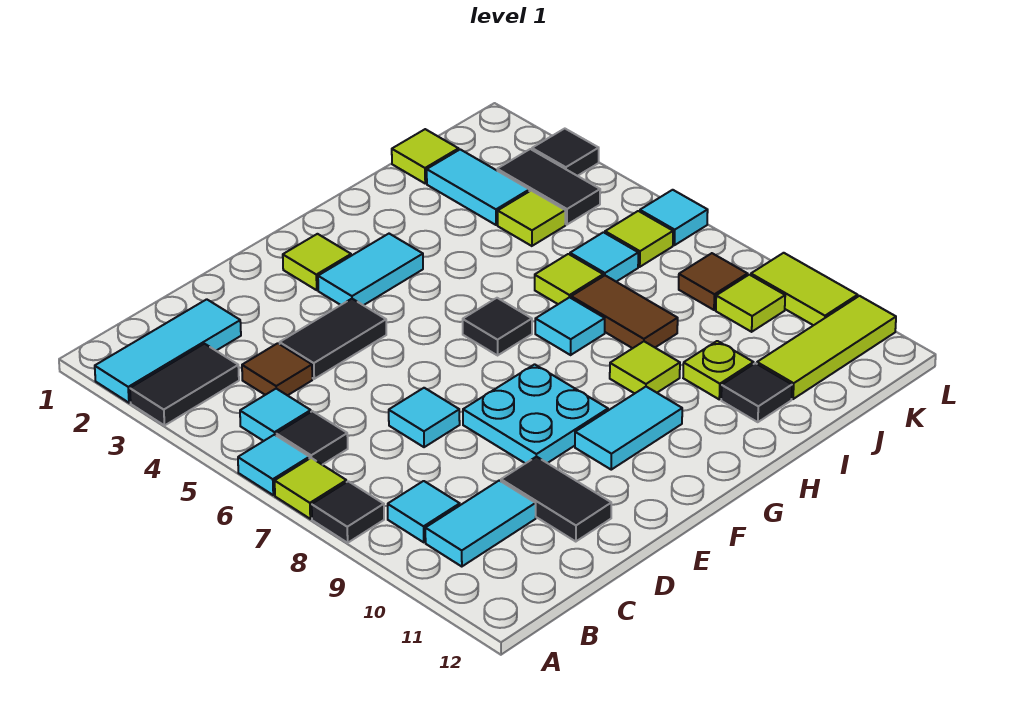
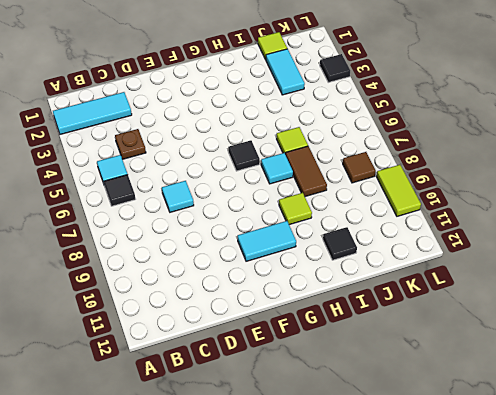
brown 1x1 plate [115,129,146,159] -> brown 1x1 tile [242,343,312,396]
none -> black 1x2 tile [130,344,239,425]
none -> cyan 1x1 tile [238,435,309,495]
none -> lime 1x1 tile [275,458,346,519]
none -> black 1x1 tile [312,481,384,543]

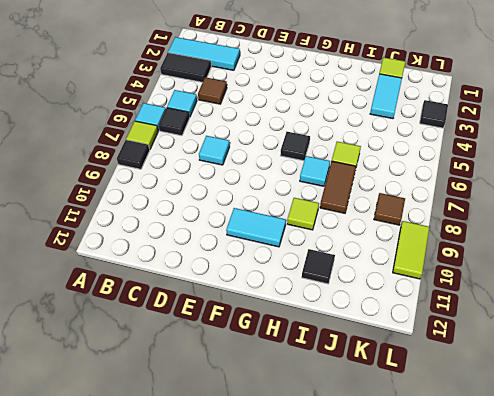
none -> cyan 1x1 tile [388,481,460,542]
none -> cyan 1x2 tile [425,481,536,567]
none -> black 1x2 tile [280,299,386,379]
none -> black 1x2 tile [501,457,611,542]

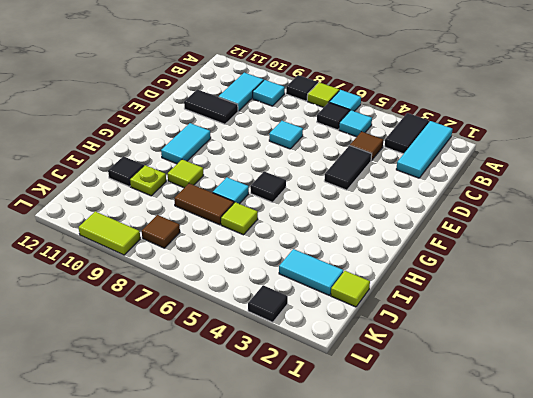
none -> cyan 2x2 plate [463,364,608,464]
none -> lime 1x1 tile [283,234,351,290]
none -> cyan 1x2 tile [318,234,423,305]
none -> lime 1x1 tile [498,191,565,246]

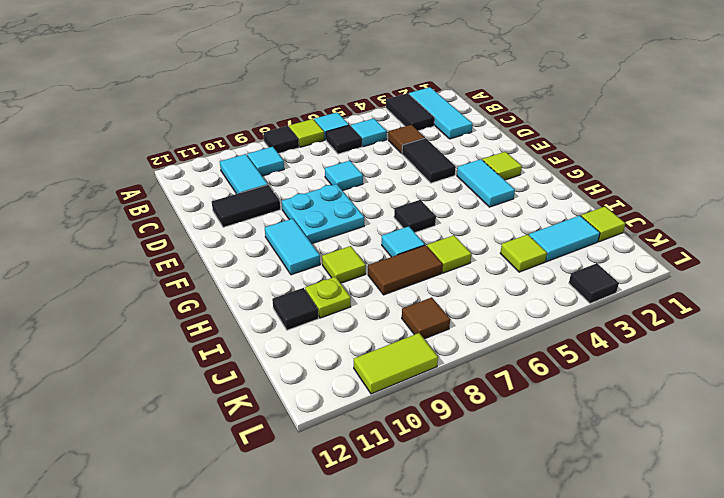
none -> cyan 1x1 tile [570,232,638,282]
none -> lime 1x3 tile [757,296,896,399]
none -> black 1x2 tile [497,149,600,225]
none -> lime 1x1 tile [605,211,673,267]

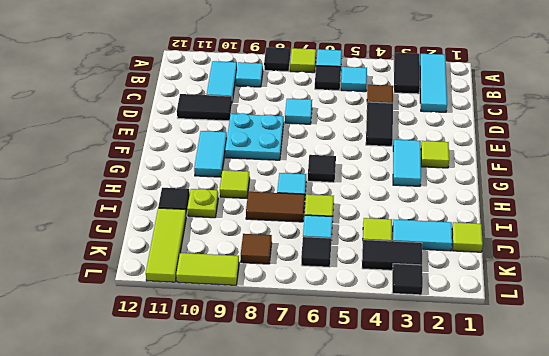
black 1x1 tile [301,237,331,267] -> lime 1x1 tile [605,211,673,267]
none -> lime 1x1 tile [716,275,785,332]
none -> cyan 1x1 tile [640,190,708,245]

